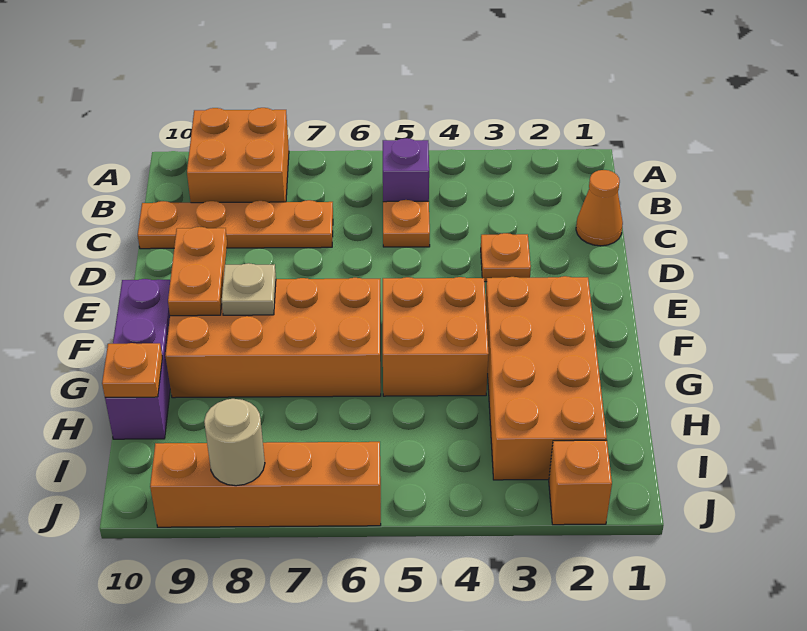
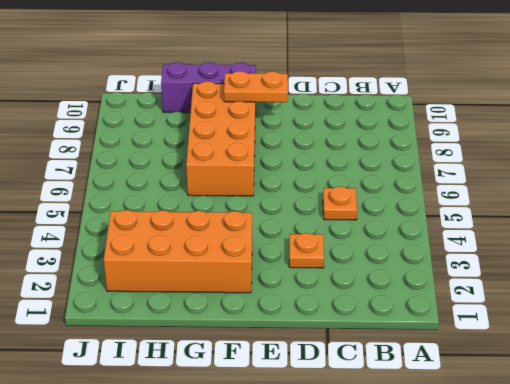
none -> orange 2x2 brick [187,108,289,203]
none -> purple 1x1 brick [383,138,429,202]
none -> orange 1x1 cone [576,170,623,246]

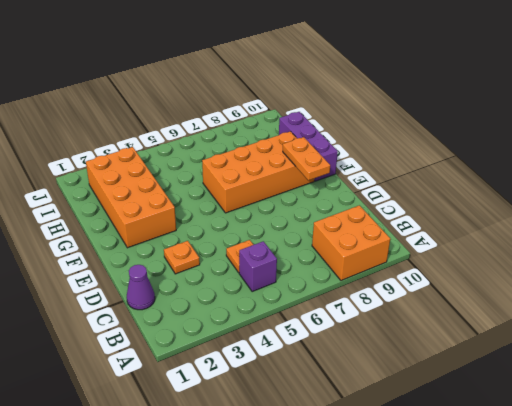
purple 1x1 cone [127,265,155,310] -> orange 1x1 cone [576,170,623,246]
none -> orange 1x4 plate [138,200,333,249]
none -> orange 2x2 brick [383,277,489,396]
none -> orange 1x1 brick [549,440,612,525]

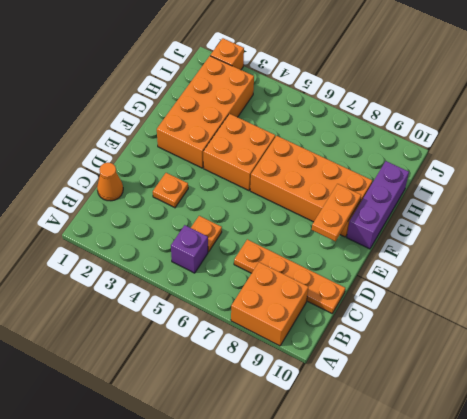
none -> orange 1x4 brick [150,442,381,527]
none -> tan 1x1 plate [222,263,276,315]
none -> orange 1x1 plate [102,343,162,397]

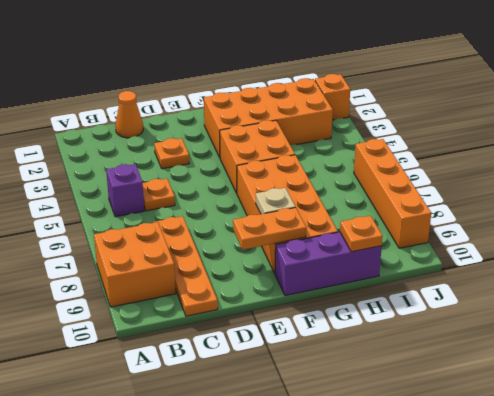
none -> tan 1x1 round brick [204,399,265,486]

